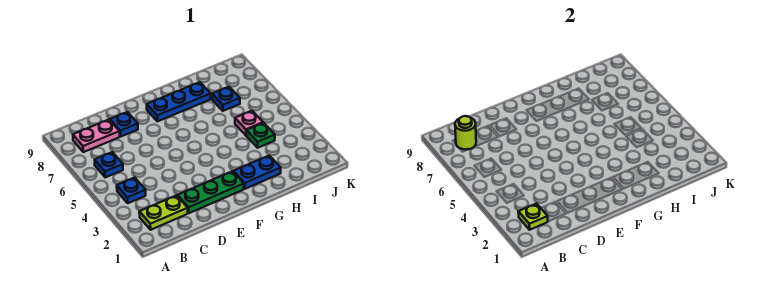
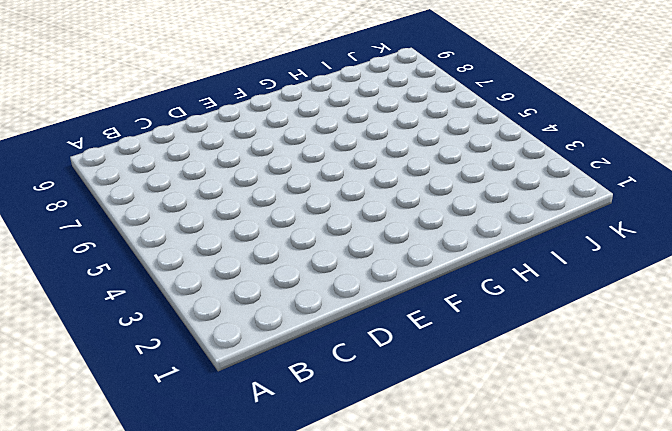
none -> lime 1x2 plate [139,195,188,230]
none -> blue 1x1 plate [117,177,146,203]
none -> blue 1x1 plate [95,152,123,177]

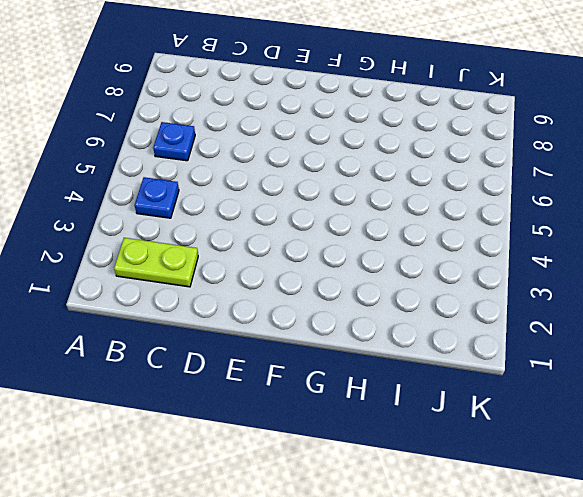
none -> pink 1x2 plate [73,120,120,152]
none -> green 1x3 plate [177,171,244,213]
none -> blue 1x1 plate [110,112,138,136]

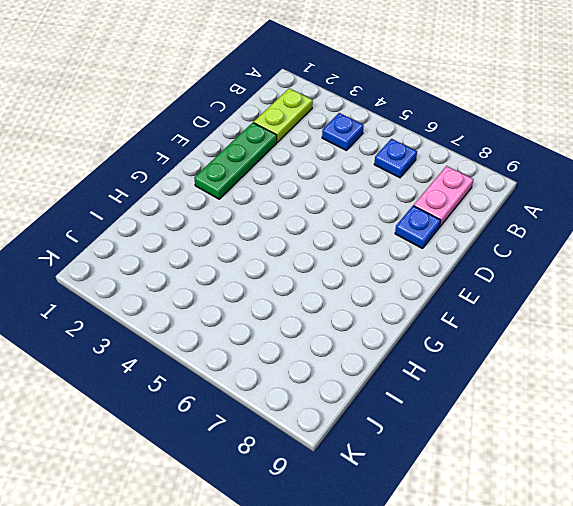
none -> blue 1x3 plate [147,82,211,121]
none -> blue 1x2 plate [233,156,281,189]
none -> green 1x1 plate [246,123,275,148]

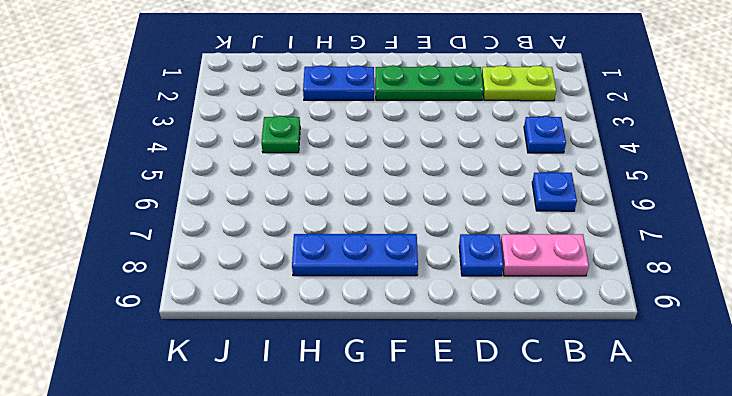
none -> pink 1x1 plate [235,111,263,135]
none -> blue 1x1 plate [212,87,240,111]
none -> lime 1x1 plate [518,204,548,230]

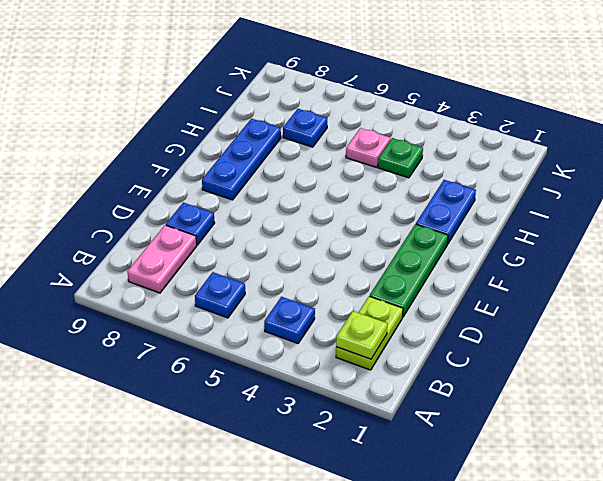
none -> lime 1x1 round brick [455,116,476,149]

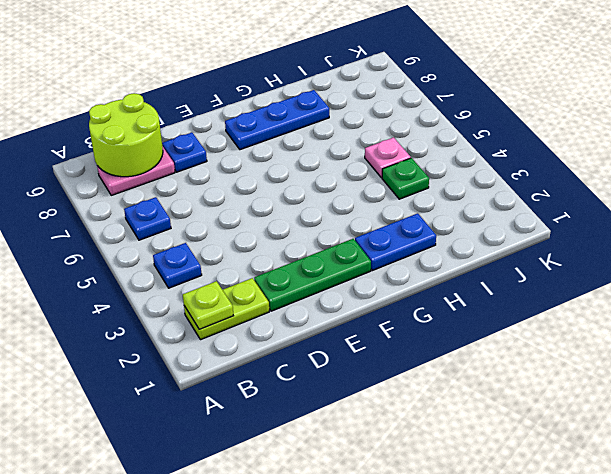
lime 2x2 round brick [89,93,163,177] -> lime 1x1 round brick [455,116,476,149]
none -> blue 1x1 plate [212,87,240,111]

